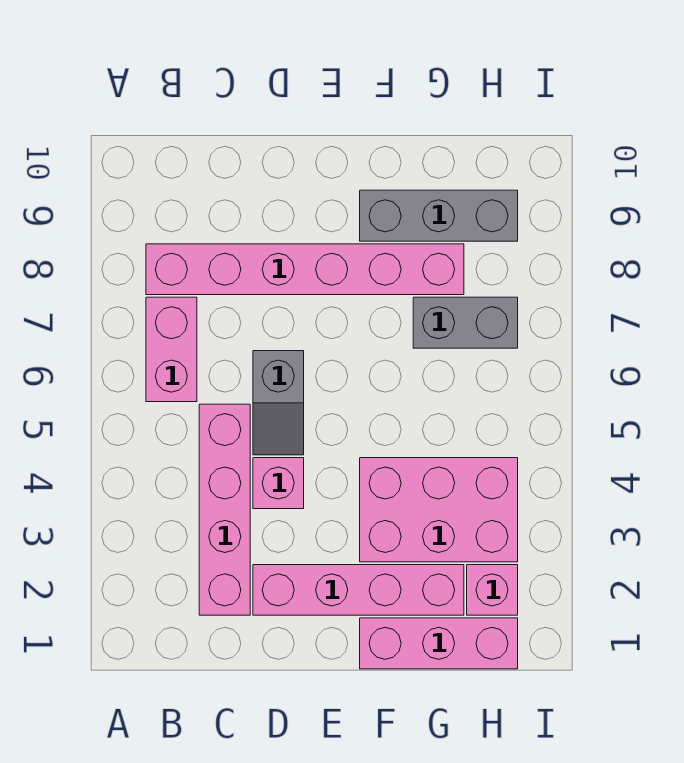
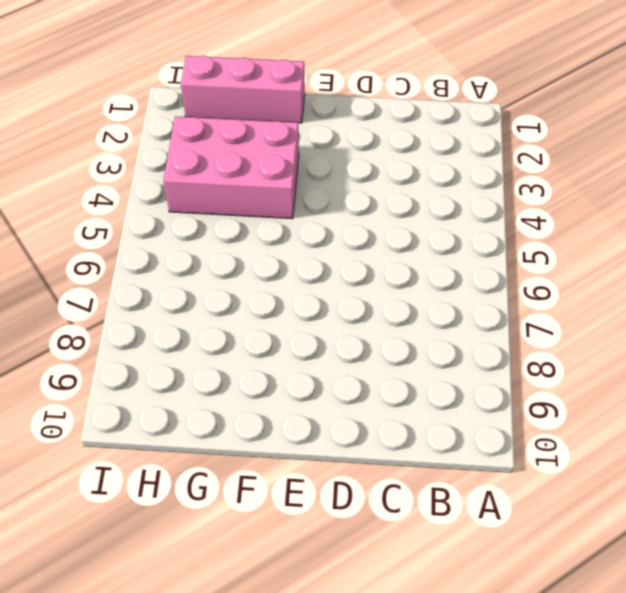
none -> pink 1x2 brick [146,297,197,402]
none -> pink 1x6 brick [146,244,464,295]

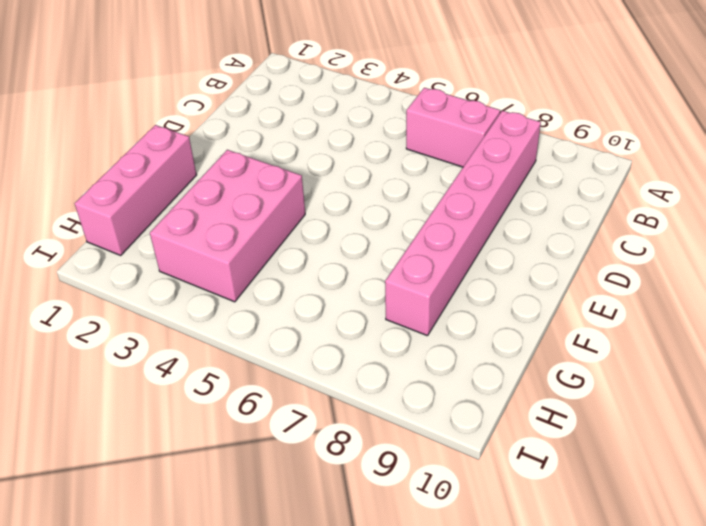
none -> pink 1x4 brick [199,404,250,615]
none -> pink 1x4 brick [253,565,464,615]

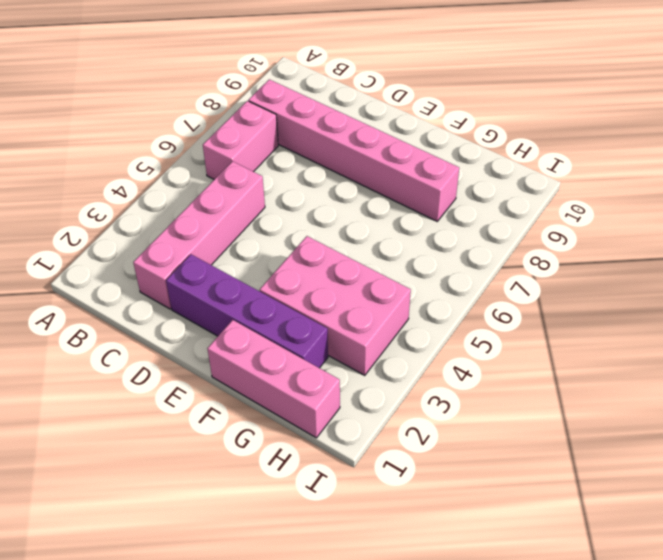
purple 1x4 brick [166,254,328,368] -> pink 1x4 brick [253,565,464,615]
none -> pink 1x1 brick [253,458,304,509]
none -> grey 1x2 slope [253,351,304,455]

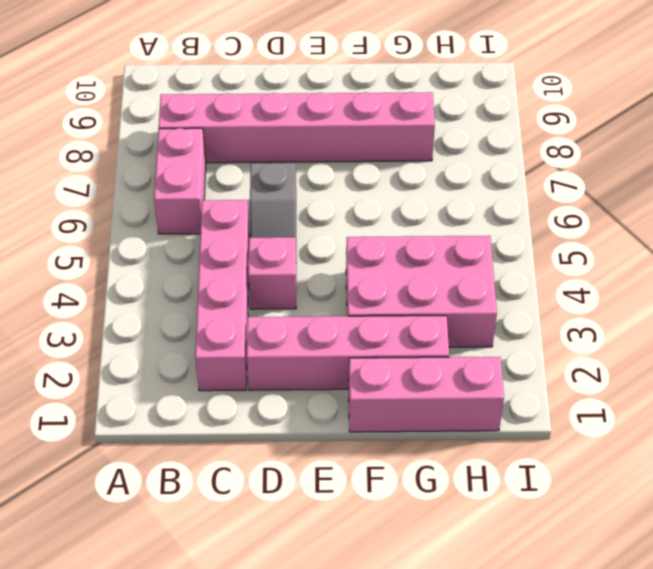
none -> grey 1x3 brick [360,190,518,241]
none -> grey 1x2 brick [413,297,518,348]

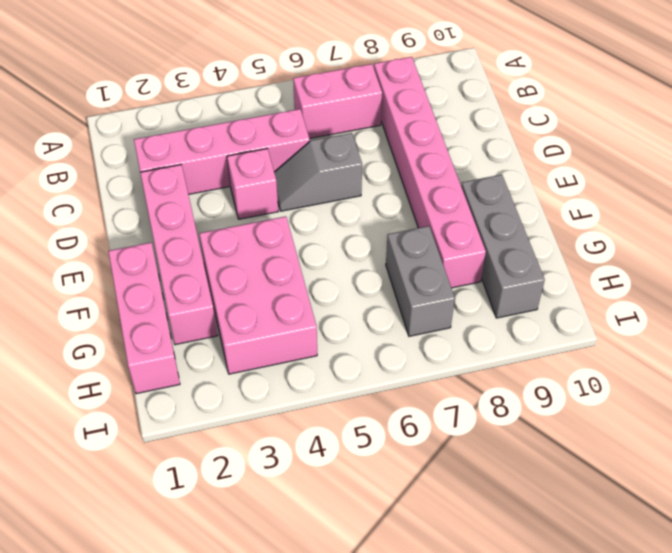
none -> pink 1x1 brick [467,565,518,615]

